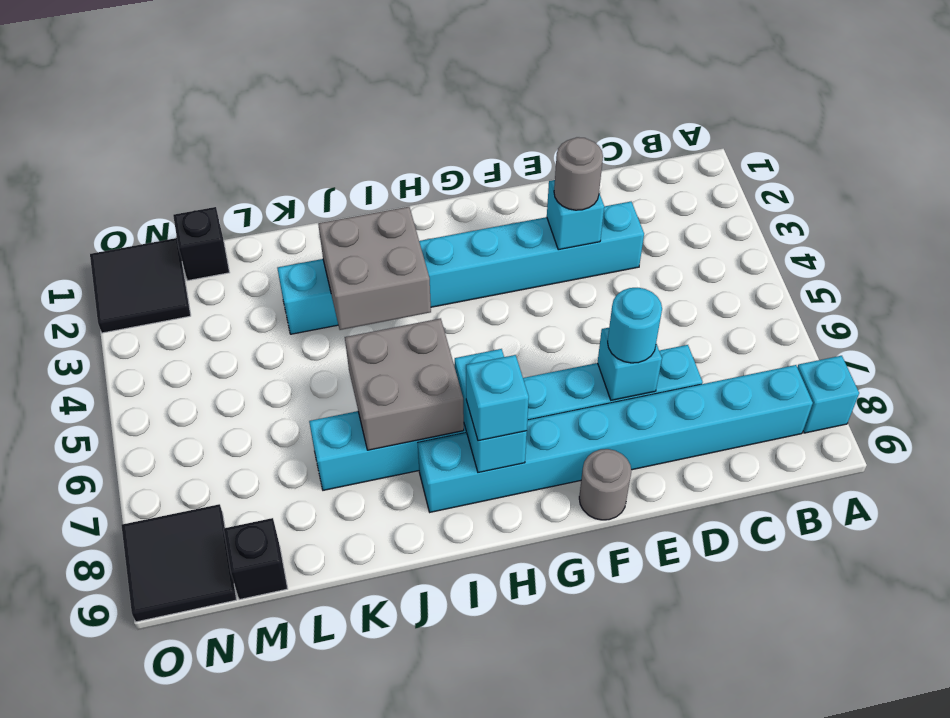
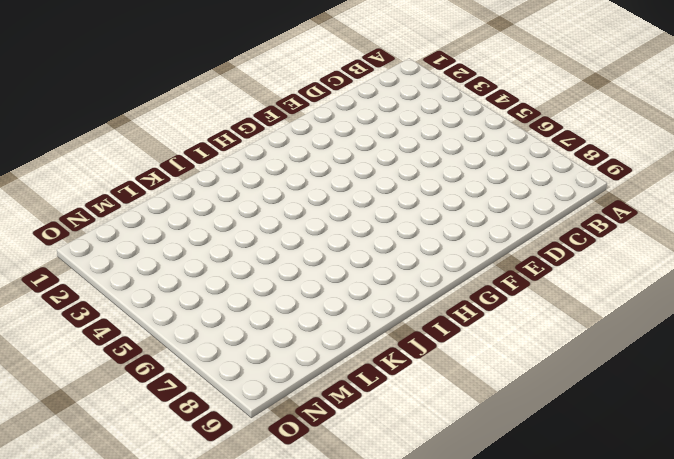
none -> cyan 1x1 brick [797,356,859,433]
none -> cyan 1x8 brick [418,365,813,512]
none -> cyan 1x8 brick [277,202,644,334]

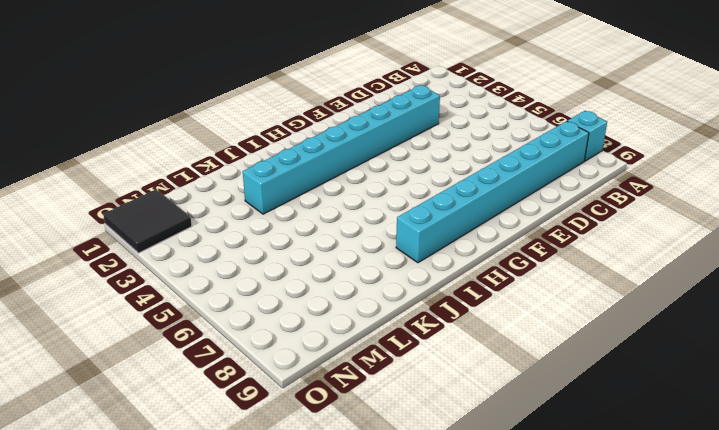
none -> cyan 1x8 brick [309,345,703,490]
none -> grey 1x1 round brick [579,449,631,520]
none -> black 1x1 brick [173,207,230,281]

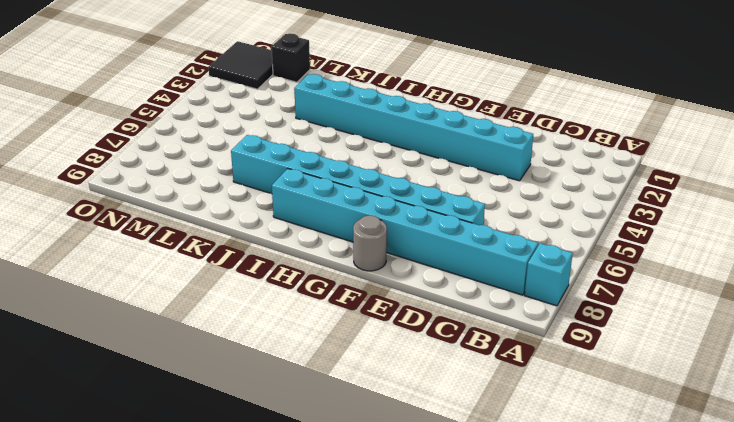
none -> black 1x1 brick [224,518,288,600]
none -> black 2x2 tile [121,504,237,622]
none -> cyan 1x1 brick [547,180,604,250]

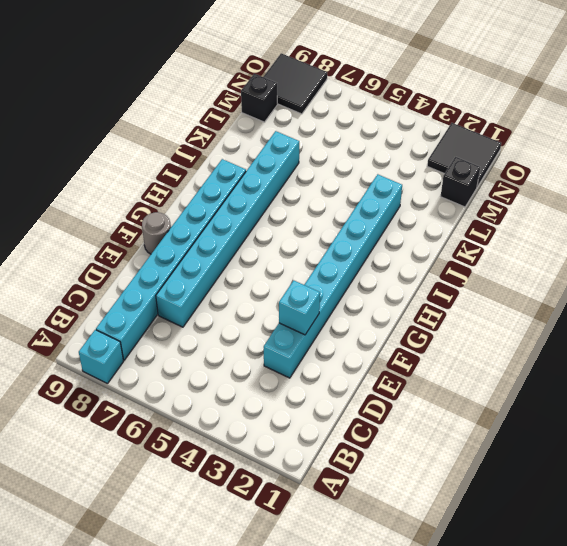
none -> cyan 1x1 brick [598,328,662,400]
none -> cyan 1x2 brick [455,349,527,473]
none -> grey 2x2 brick [318,207,431,330]

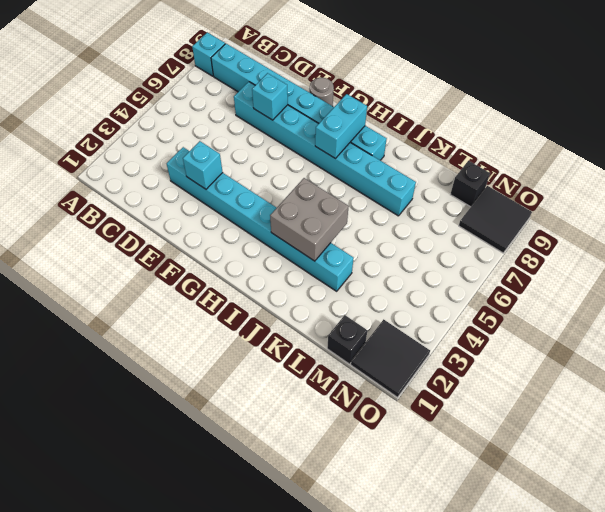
none -> grey 2x2 brick [345,318,464,450]
none -> grey 1x1 round brick [554,137,603,210]
none -> cyan 1x1 round brick [608,288,662,363]

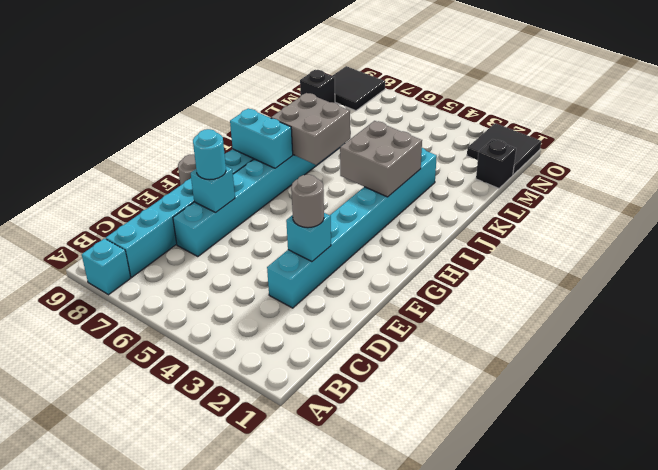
none -> cyan 1x1 brick [466,355,529,441]

